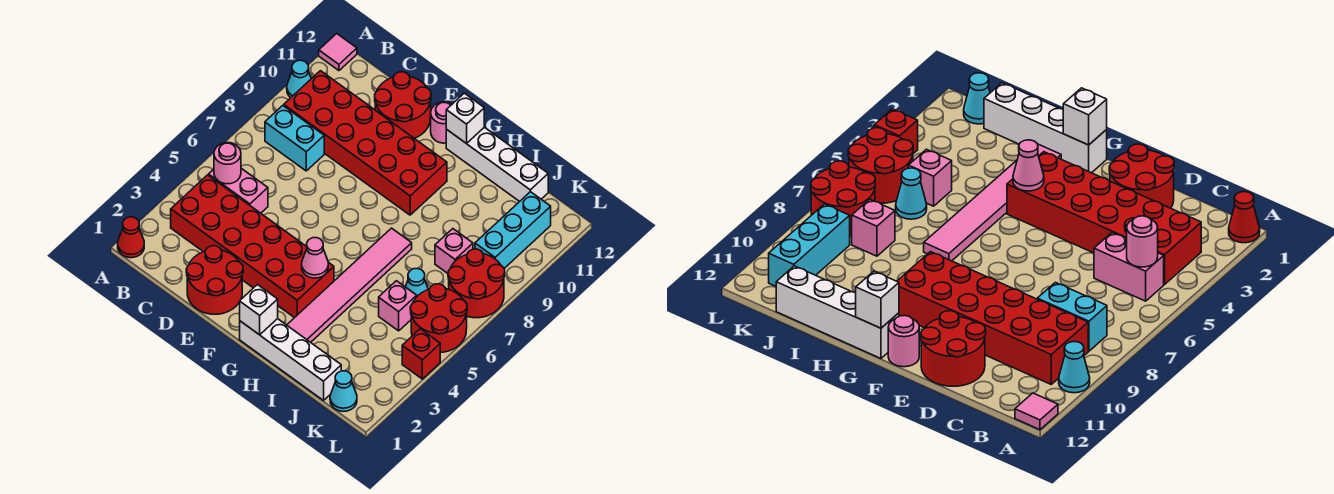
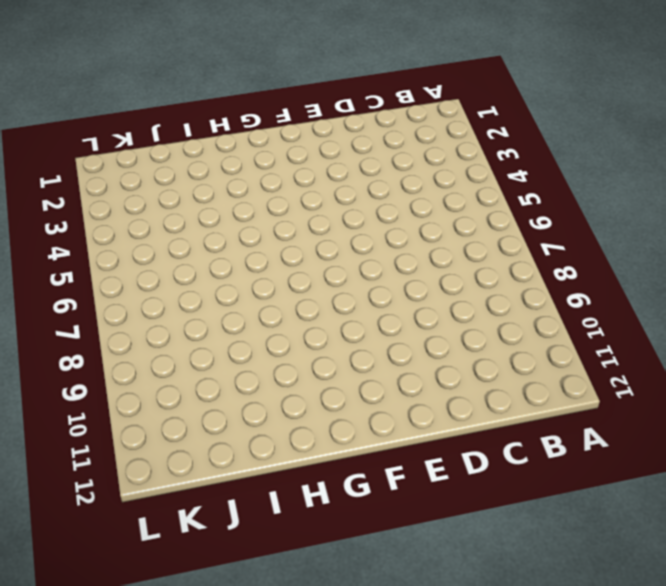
none -> red 1x1 cone [118,217,144,258]
none -> cyan 1x1 cone [287,60,311,98]
none -> pink 1x1 tile [319,34,357,71]

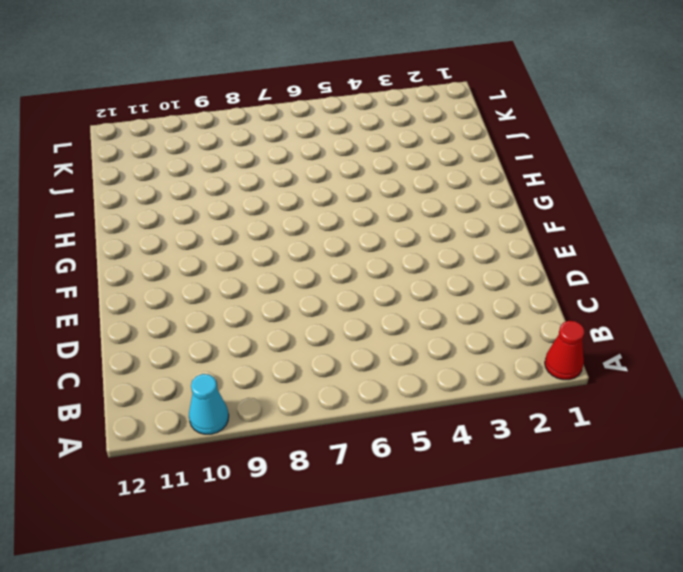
none -> pink 1x1 tile [319,34,357,71]
none -> red 2x6 brick [171,175,334,318]
none -> pink 1x2 brick [208,168,268,213]

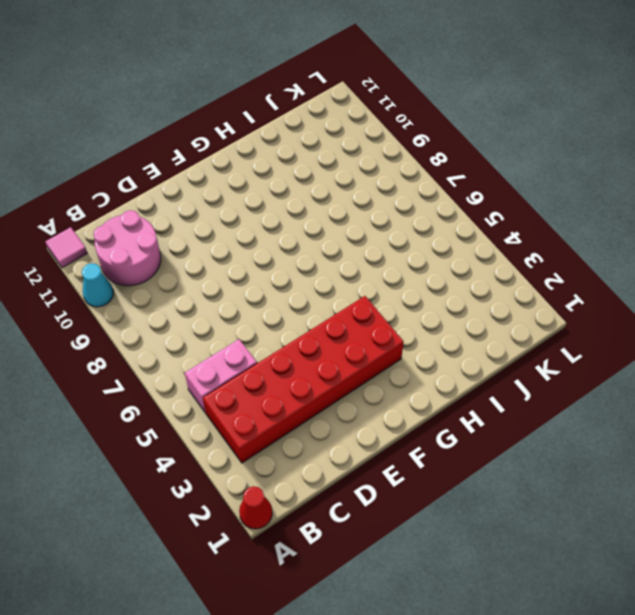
pink 2x2 round brick [93,210,161,286] -> red 2x6 brick [284,71,447,215]
none -> cyan 1x2 brick [265,106,324,171]
none -> red 2x2 round brick [186,246,243,314]
none -> red 2x2 round brick [375,72,431,138]

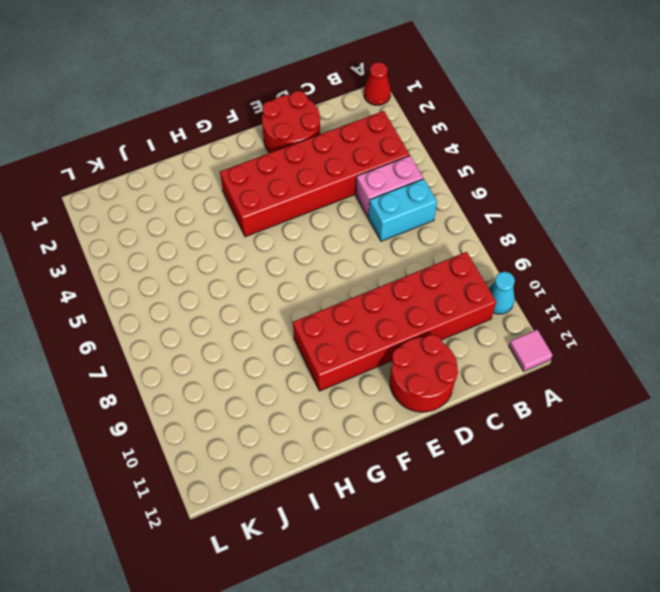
cyan 1x2 brick [369,179,437,241] -> cyan 1x2 brick moved to [265,106,324,171]
none -> pink 1x1 round brick [431,102,452,143]
none -> white 1x4 brick [240,319,341,400]
none -> white 1x4 brick [446,127,548,202]

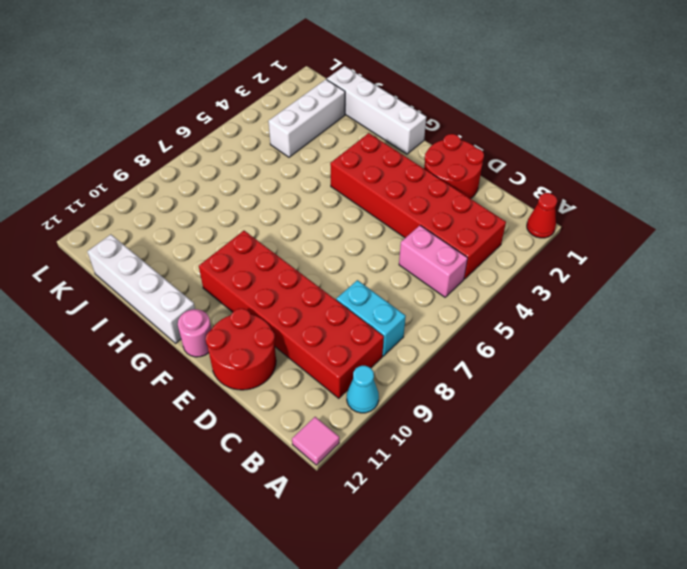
white 1x3 brick [268,79,345,157] -> none
none -> pink 1x6 tile [287,228,412,342]
none -> pink 1x1 brick [379,281,417,331]
none -> cyan 1x1 cone [405,268,428,296]

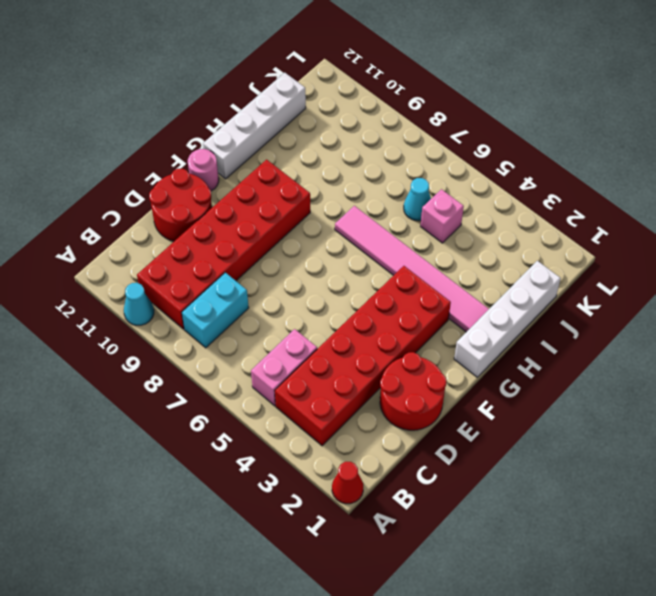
none -> pink 1x1 tile [319,34,357,71]
none -> pink 1x1 brick [435,229,473,273]
none -> cyan 1x1 cone [330,371,357,411]

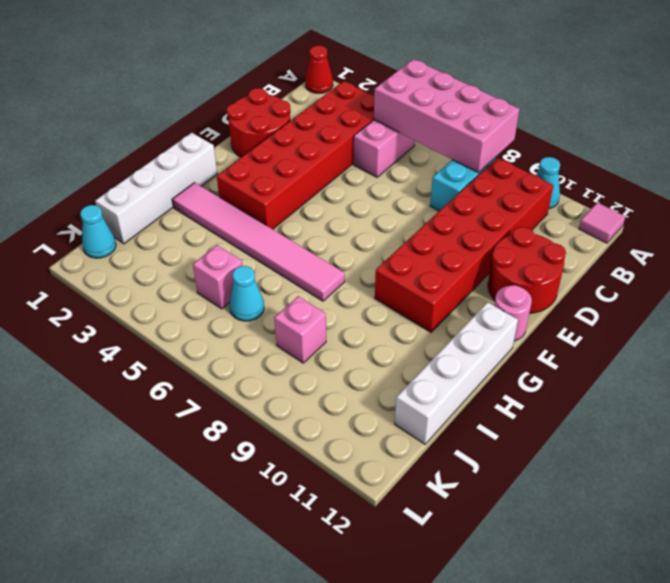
pink 2x4 brick [374,59,519,173] -> pink 1x1 round brick [214,143,241,184]
none -> red 2x2 round brick [410,284,467,353]
none -> red 2x2 round brick [448,249,505,318]
none -> cyan 1x3 brick [475,192,551,268]

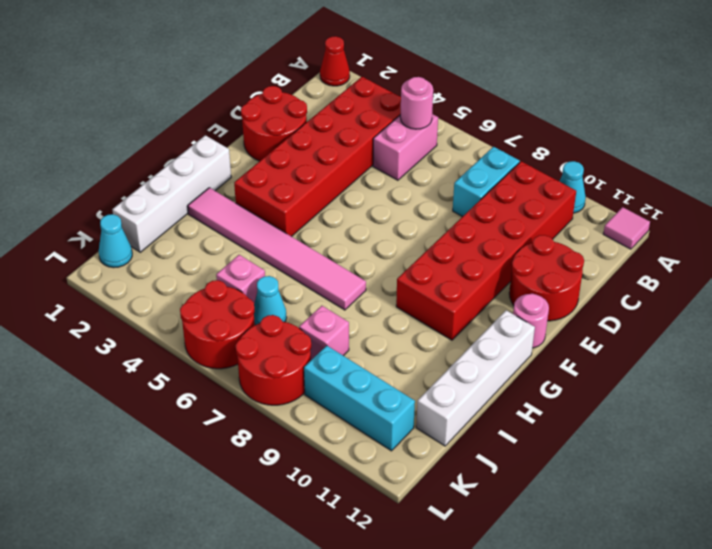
none -> red 1x1 brick [402,329,440,379]
none -> white 1x1 brick [240,285,278,335]
none -> pink 1x1 cone [302,238,328,278]

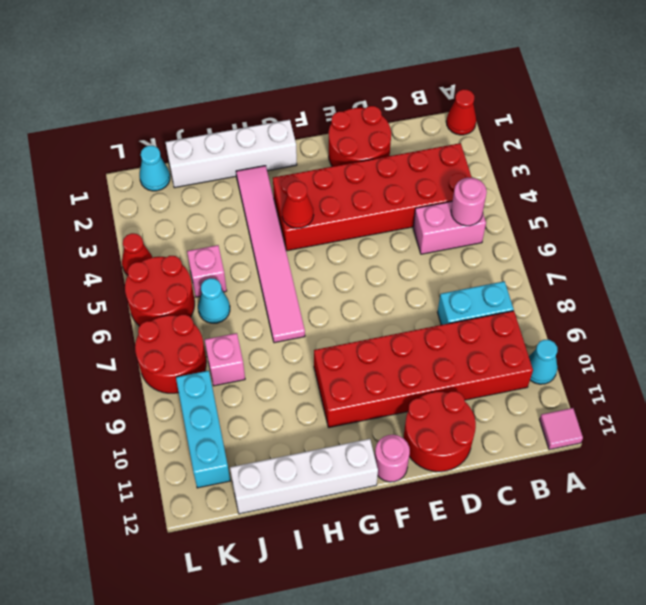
red 1x1 cone [282,181,314,228] -> pink 1x1 cone [302,238,328,278]
red 1x1 cone [122,233,152,275] -> red 1x1 brick [402,329,440,379]
none -> white 1x1 brick [240,285,278,335]
none -> white 1x1 brick [446,93,484,144]

